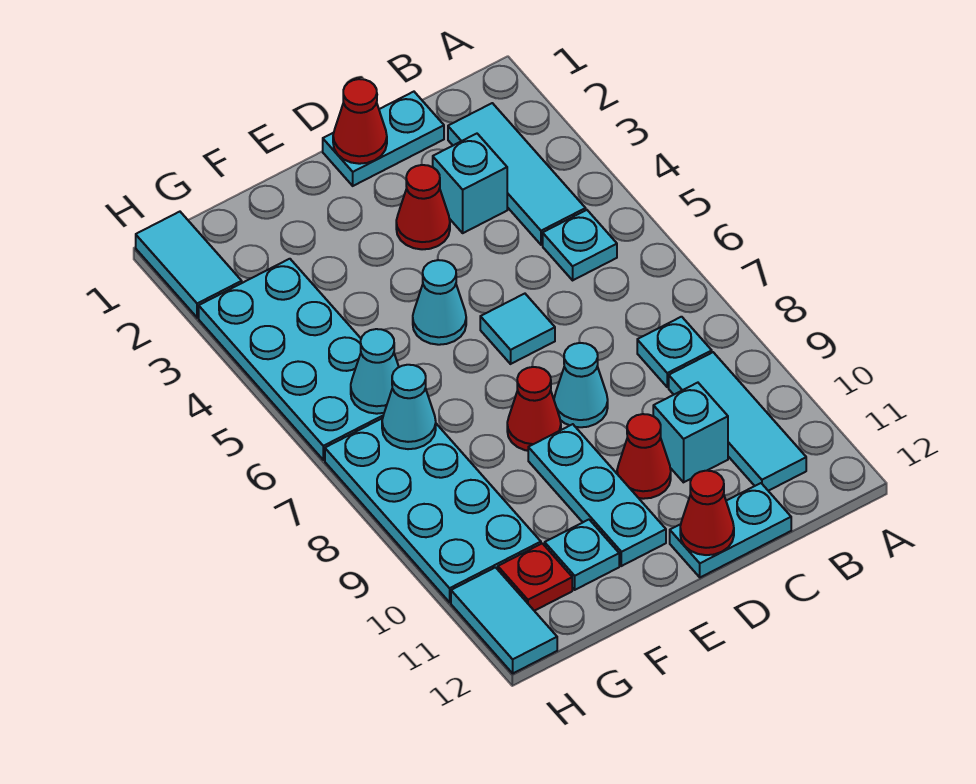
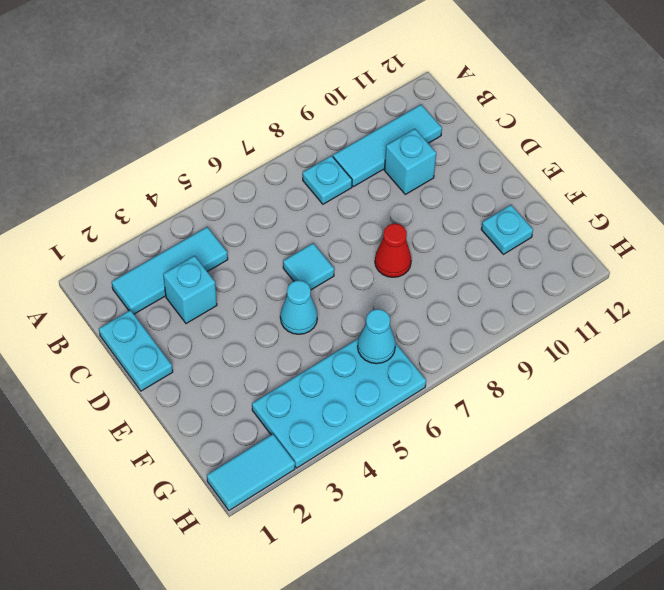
none -> cyan 1x1 plate [543,210,617,280]
none -> cyan 1x2 plate [670,483,791,577]
none -> red 1x1 cone [396,165,450,249]

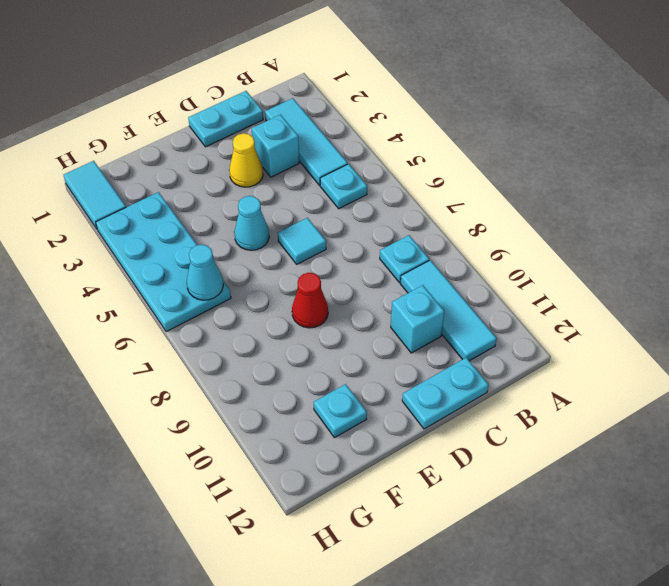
yellow 1x1 cone [229,133,263,187] -> red 1x1 cone [396,165,450,249]
none -> cyan 1x1 cone [554,343,608,427]
none -> red 1x1 cone [617,414,671,499]
none -> cyan 1x3 plate [528,424,666,566]

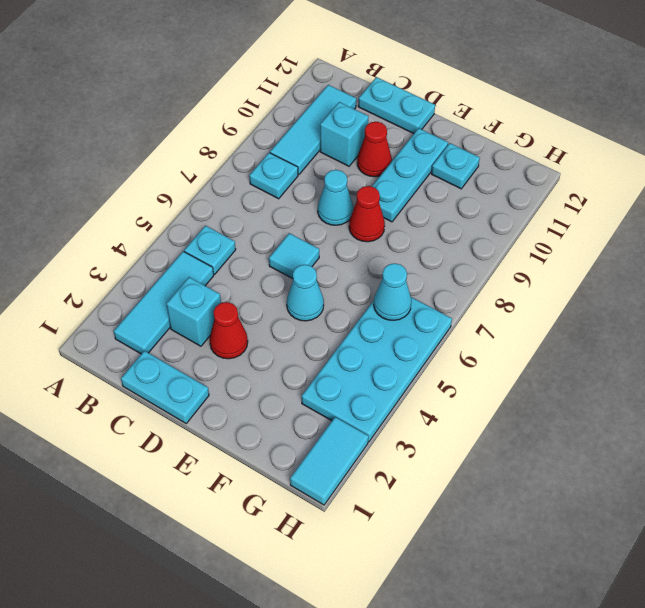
none -> cyan 2x4 plate [325,418,541,602]
none -> red 1x1 plate [498,543,572,611]
none -> cyan 1x2 tile [451,567,557,673]

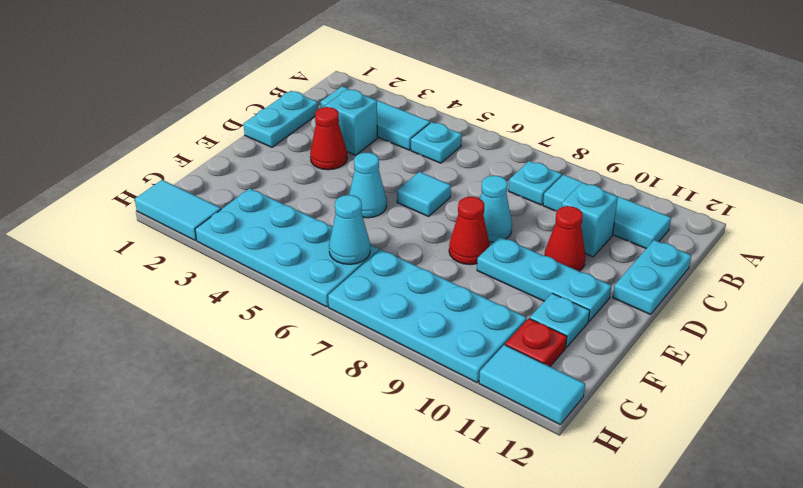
none -> red 1x1 cone [333,79,387,164]
none -> red 1x1 cone [680,471,734,555]
none -> cyan 1x1 cone [382,365,436,449]

